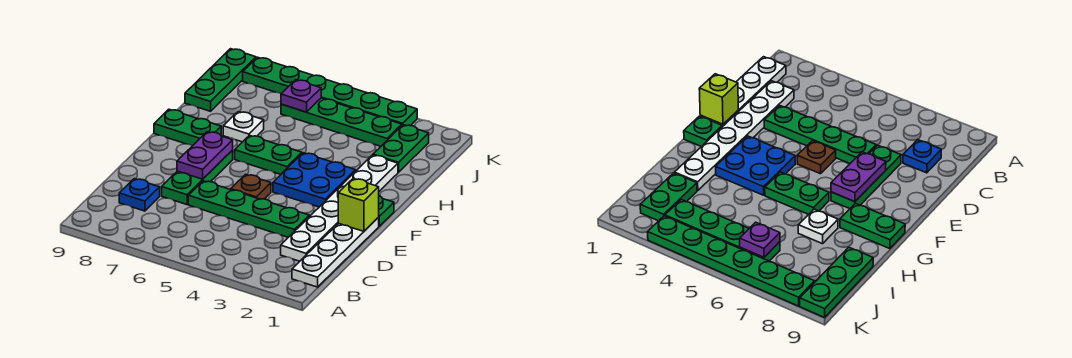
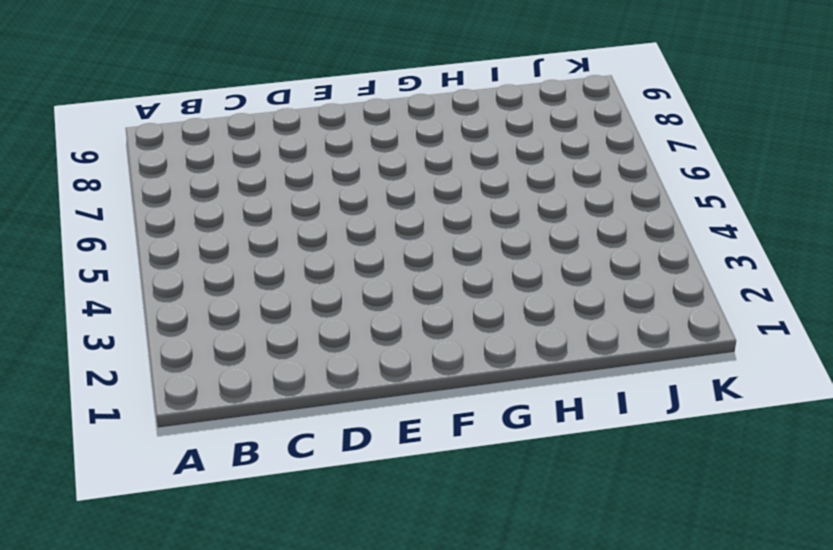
none -> white 1x4 plate [292,218,379,287]
none -> white 1x6 plate [281,155,398,261]
none -> blue 1x1 plate [119,179,160,211]

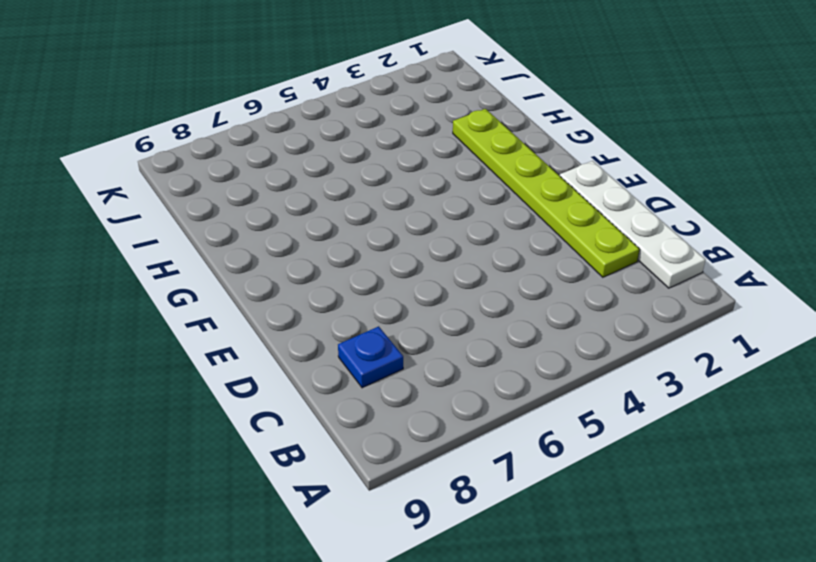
lime 1x6 plate [453,109,640,277] -> white 1x6 plate [281,155,398,261]
none -> green 1x4 plate [188,181,309,237]
none -> green 1x3 plate [162,150,233,205]
none -> brown 1x1 plate [231,174,271,199]

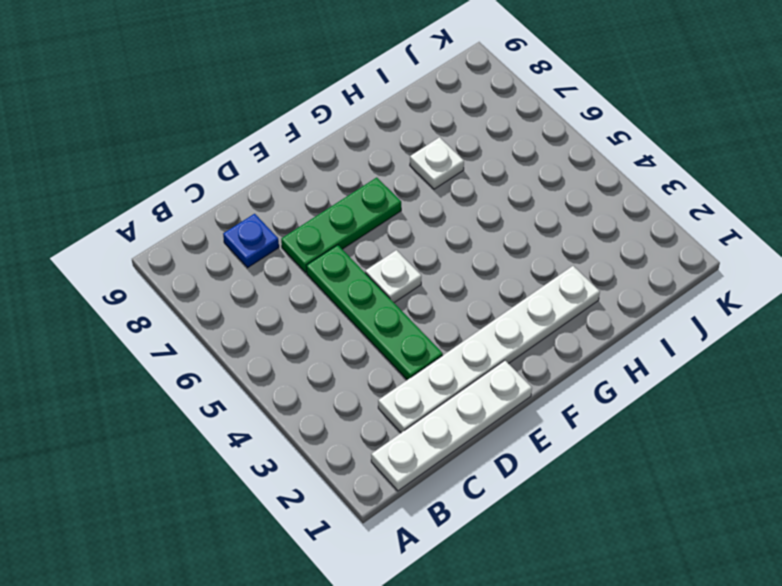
white 1x1 plate [365,250,421,303] -> brown 1x1 plate [231,174,271,199]
none -> green 1x1 plate [378,196,394,226]
none -> blue 2x2 plate [273,153,356,207]
none -> green 1x2 plate [235,135,302,174]

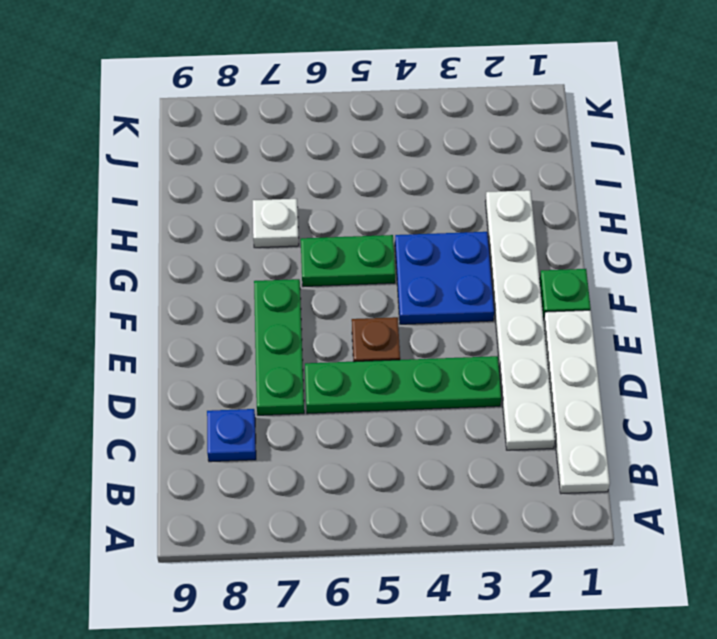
none -> green 1x2 plate [154,109,221,146]
none -> green 1x2 plate [373,125,429,172]
none -> green 1x3 plate [185,49,256,111]

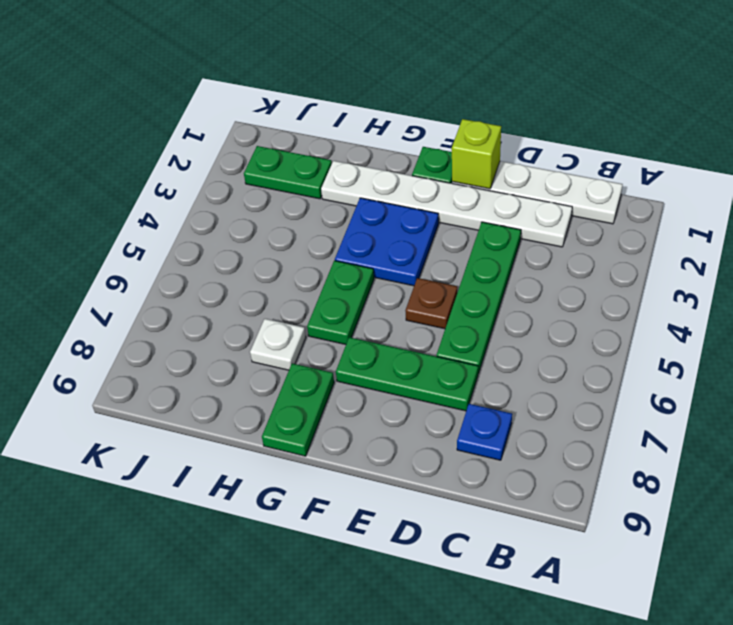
none -> green 1x3 plate [185,49,256,111]
none -> green 1x4 plate [281,98,402,146]
none -> green 1x6 plate [243,57,417,126]

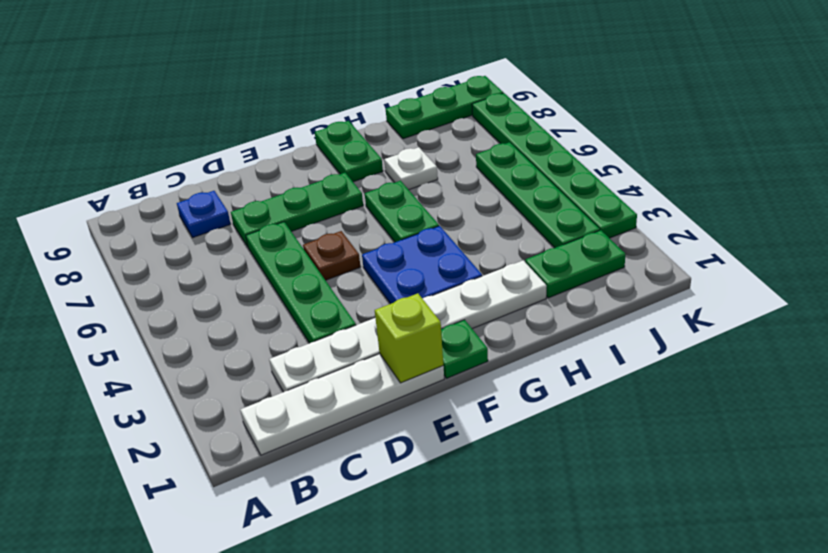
none -> purple 1x2 plate [177,132,233,179]
none -> purple 1x1 plate [281,80,321,112]

